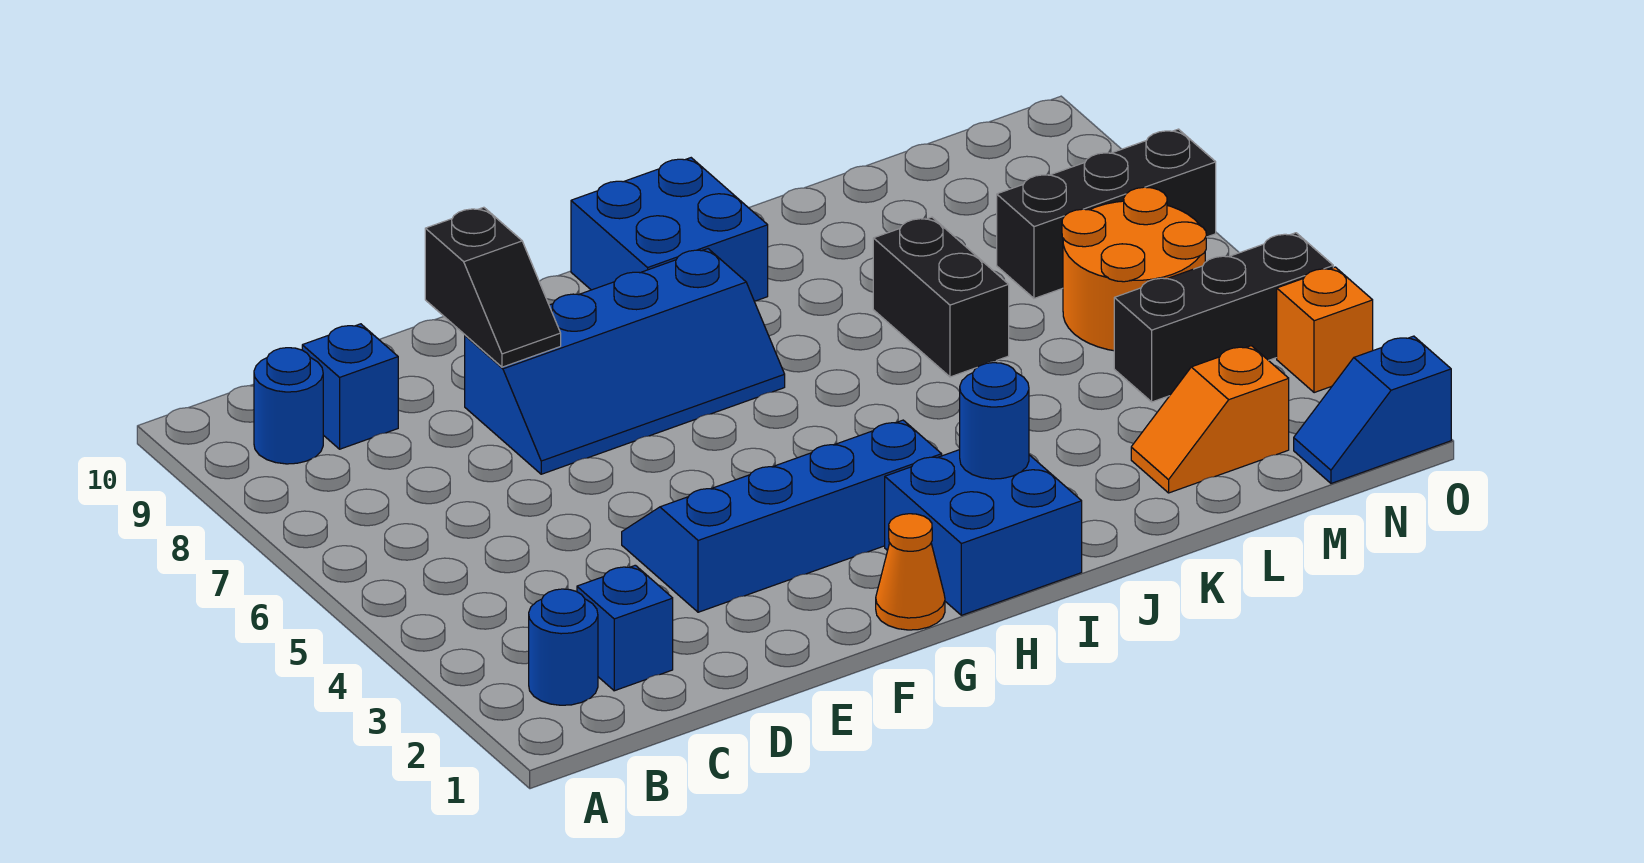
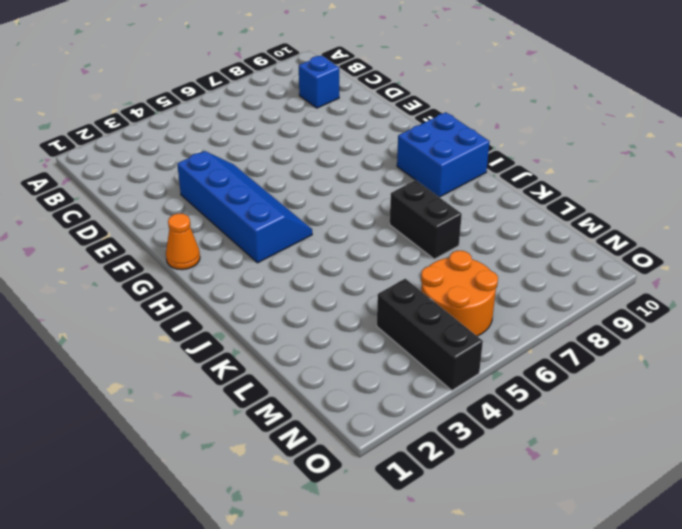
black 1x2 brick [390,180,462,259] -> black 1x2 brick turned to [873,217,1009,377]
none -> blue 1x1 round brick [529,589,598,705]
none -> blue 1x1 round brick [254,348,323,464]
none -> blue 1x1 brick [577,565,673,691]

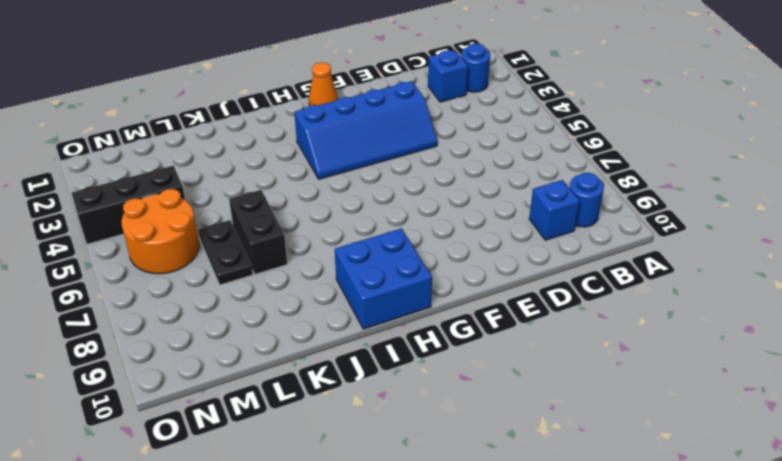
black 1x2 plate [198,220,253,285] -> none
none -> blue 2x4 slope [465,249,785,474]
none -> blue 2x2 brick [885,450,1082,615]
none -> orange 1x2 slope [1131,346,1289,493]

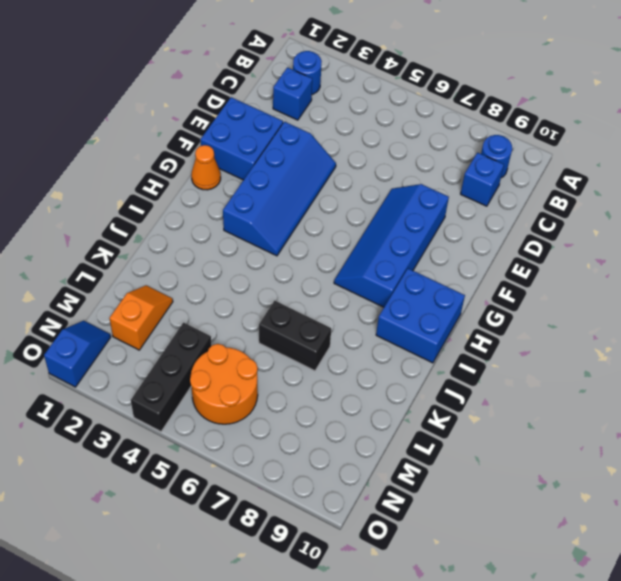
blue 2x2 brick [201,97,283,180] -> blue 2x2 brick moved to [885,450,1082,615]
none -> black 1x3 brick [997,129,1216,298]
none -> orange 1x1 brick [1277,267,1373,393]
none -> black 1x2 slope [425,207,561,367]

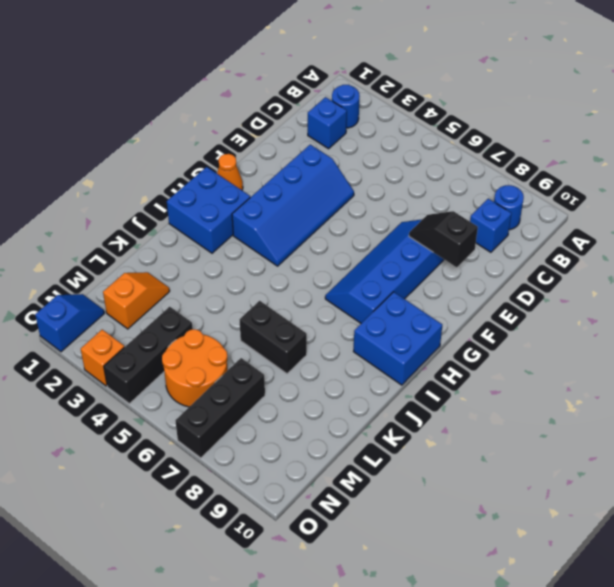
none -> blue 1x1 round brick [960,363,1029,479]

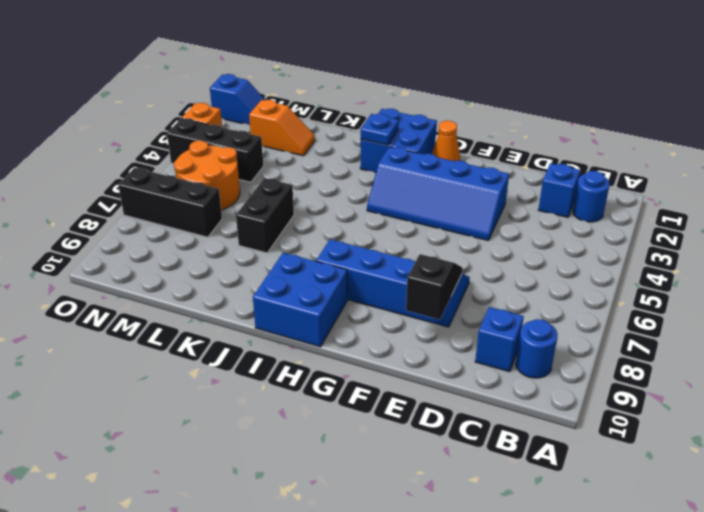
blue 1x1 plate [361,114,399,145] -> blue 1x1 round brick [960,363,1029,479]

